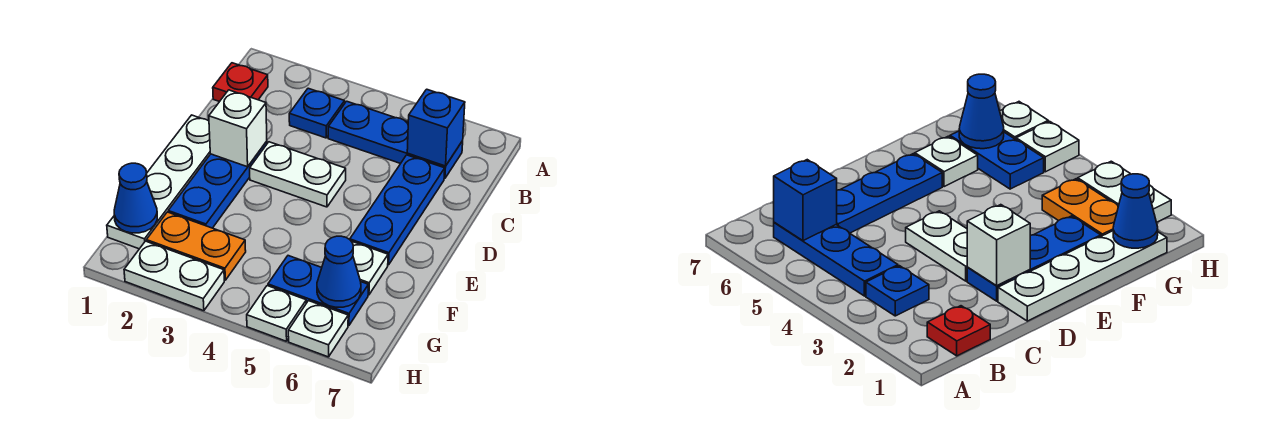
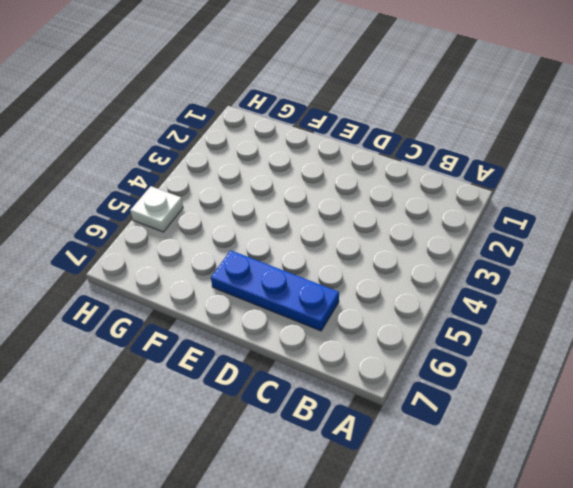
none -> red 1x1 plate [213,63,268,102]
none -> blue 1x1 plate [289,88,345,138]
none -> blue 1x3 plate [328,101,463,179]

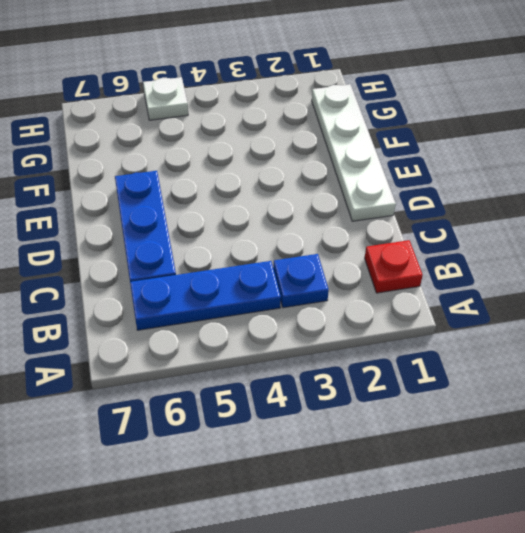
none -> blue 1x3 plate [168,141,267,228]
none -> white 1x2 plate [250,142,346,207]
none -> white 1x1 plate [352,242,388,295]

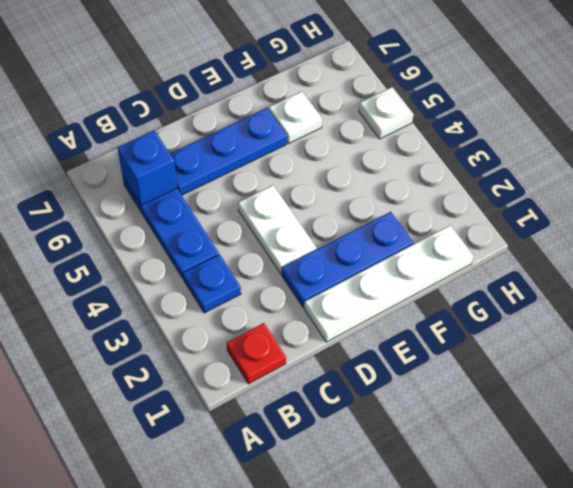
none -> orange 1x2 plate [146,212,246,280]
none -> blue 1x2 plate [268,256,368,326]
none -> white 1x2 plate [124,241,224,311]

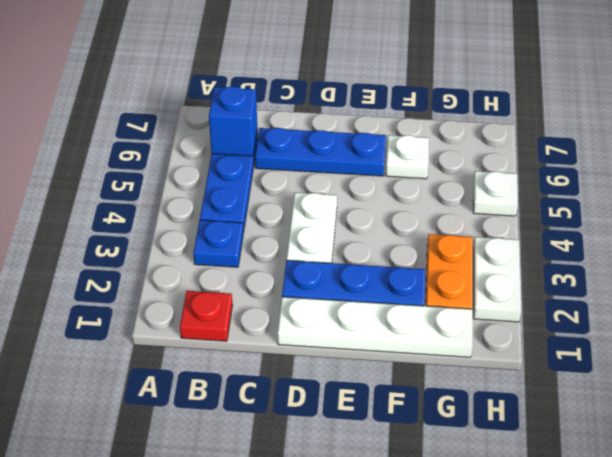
none -> blue 1x2 plate [268,256,368,326]
none -> white 1x1 plate [288,301,348,357]
none -> white 1x1 brick [209,90,267,167]

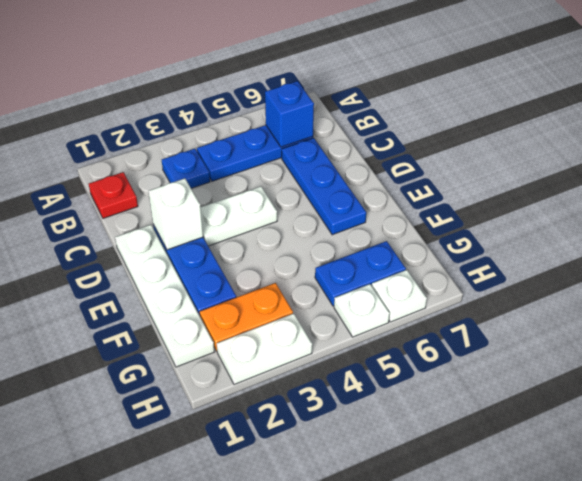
none -> white 1x1 plate [352,242,388,295]
none -> blue 1x1 cone [114,163,157,233]
none -> blue 1x1 cone [317,236,361,307]

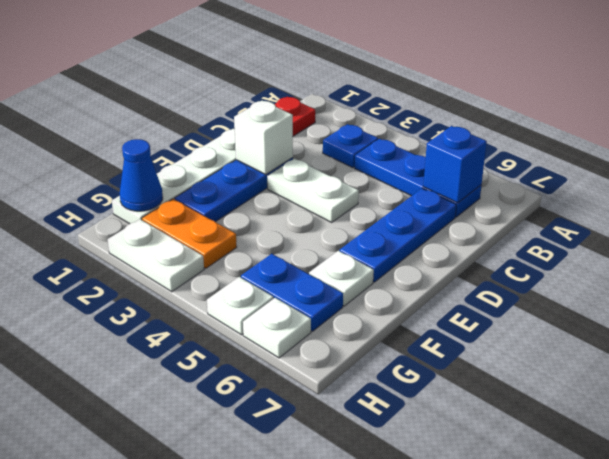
none -> blue 1x1 cone [317,236,361,307]

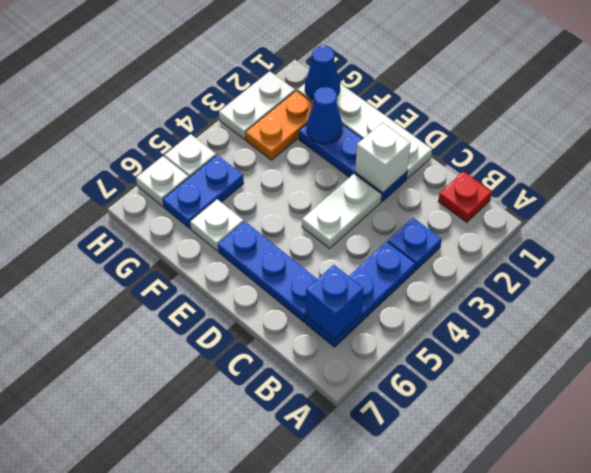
blue 1x1 cone [307,87,343,144] -> blue 1x1 cone moved to [317,236,361,307]

